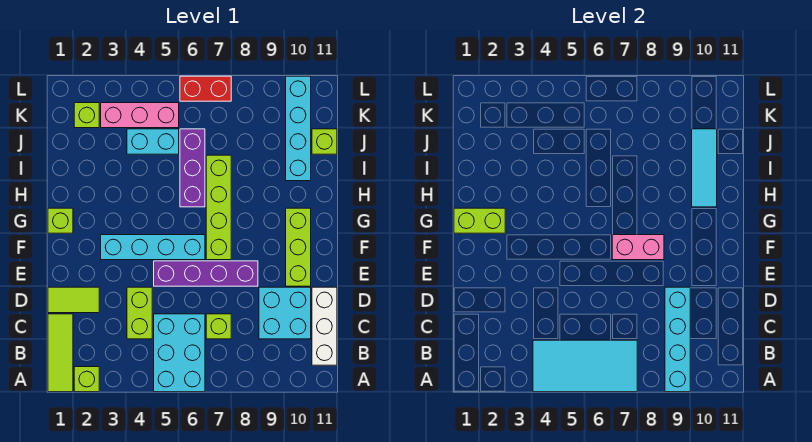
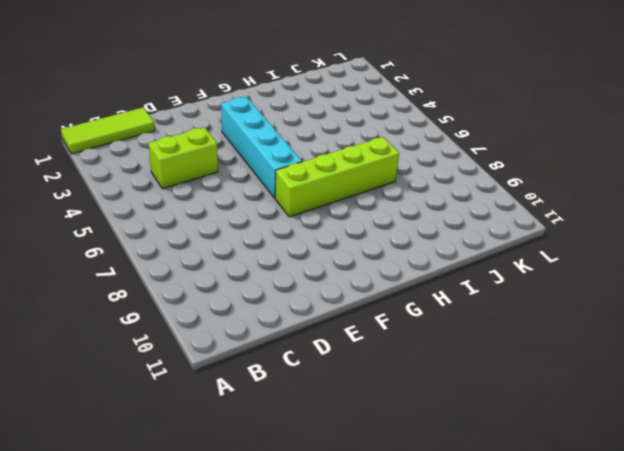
none -> lime 1x1 brick [74,367,99,392]
none -> cyan 2x3 brick [154,314,205,392]
none -> white 1x3 brick [312,287,337,365]

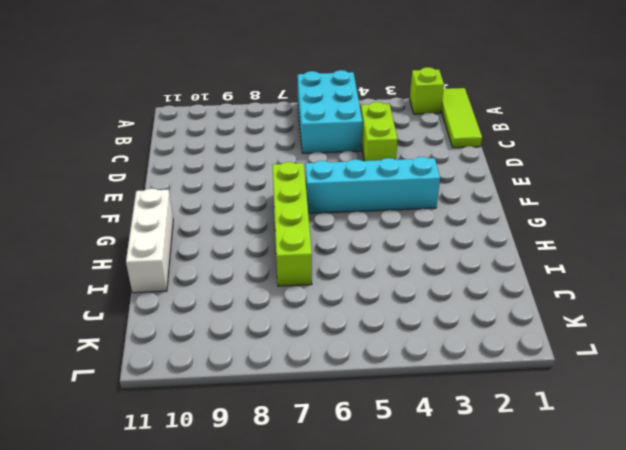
white 1x3 brick [126,189,173,293] -> white 1x3 brick moved to [312,287,337,365]
none -> lime 1x1 brick [206,314,231,339]
none -> cyan 2x2 brick [259,287,311,339]
none -> lime 1x2 tile [48,287,99,313]

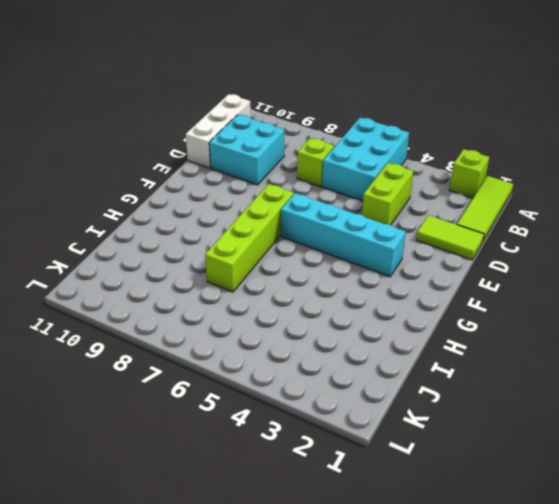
none -> purple 1x4 brick [154,261,258,286]
none -> lime 1x3 brick [286,208,311,286]
none -> lime 1x1 brick [48,208,73,233]

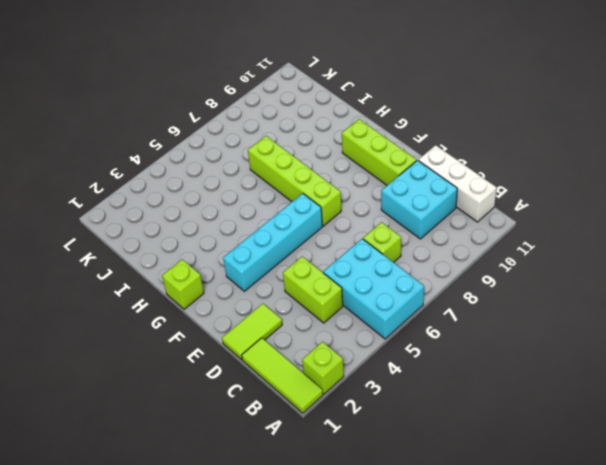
none -> purple 1x4 brick [154,261,258,286]
none -> purple 1x3 brick [180,129,205,207]
none -> cyan 1x4 brick [286,76,311,181]

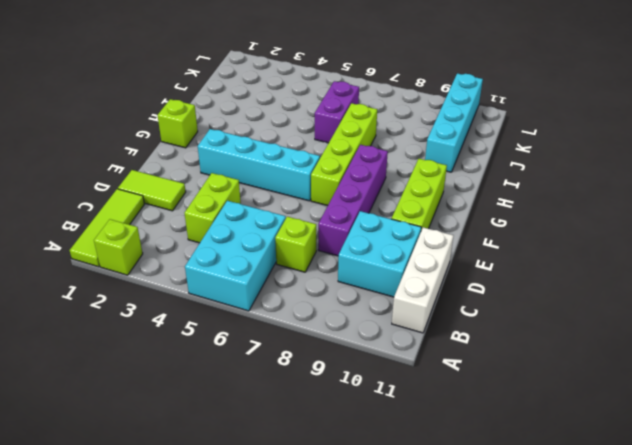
purple 1x4 brick [318,145,388,256] -> purple 1x4 brick turned to [154,261,258,286]
purple 1x2 brick [315,81,359,143] -> purple 1x3 brick [180,129,205,207]
none -> cyan 1x2 brick [127,129,179,154]
none -> lime 1x1 brick [312,129,337,154]
none -> lime 1x1 brick [74,103,99,128]

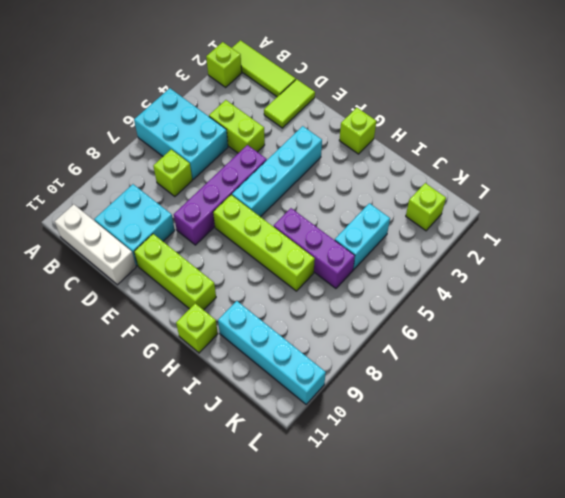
lime 1x1 brick [176,303,218,353] -> lime 1x1 brick moved to [312,129,337,154]
none -> pink 1x3 brick [101,103,179,128]
none -> red 1x2 brick [180,76,231,101]
none -> cyan 2x4 tile [533,340,637,392]

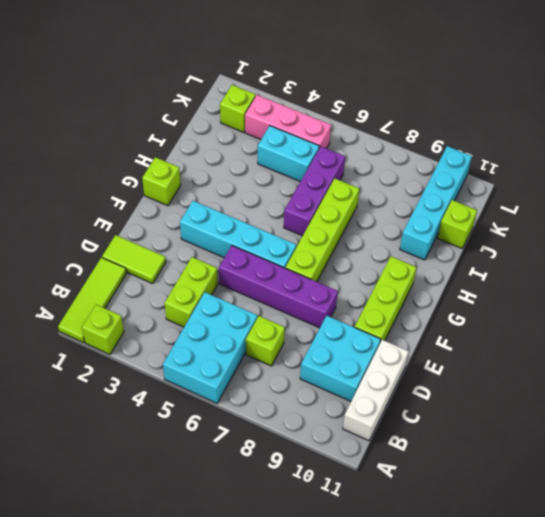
none -> red 1x2 brick [180,76,231,101]
none -> cyan 2x4 tile [533,340,637,392]
none -> cyan 1x4 brick [665,287,690,392]

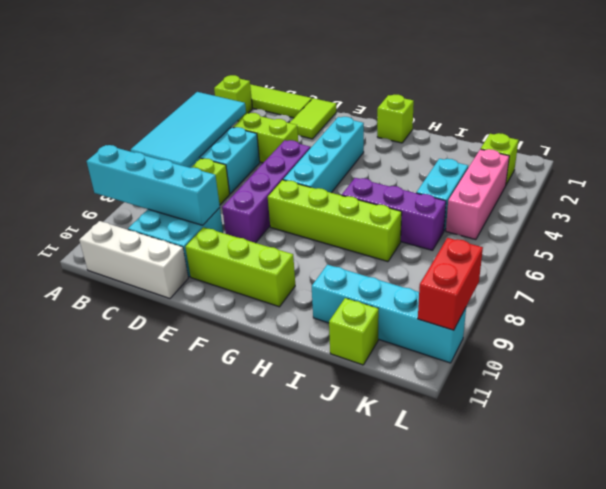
red 1x2 brick [418,238,483,330] -> red 1x2 brick moved to [180,76,231,101]
none -> pink 1x2 brick [612,235,664,260]
none -> lime 1x2 brick [454,208,505,233]
none -> cyan 1x3 tile [692,129,717,207]

